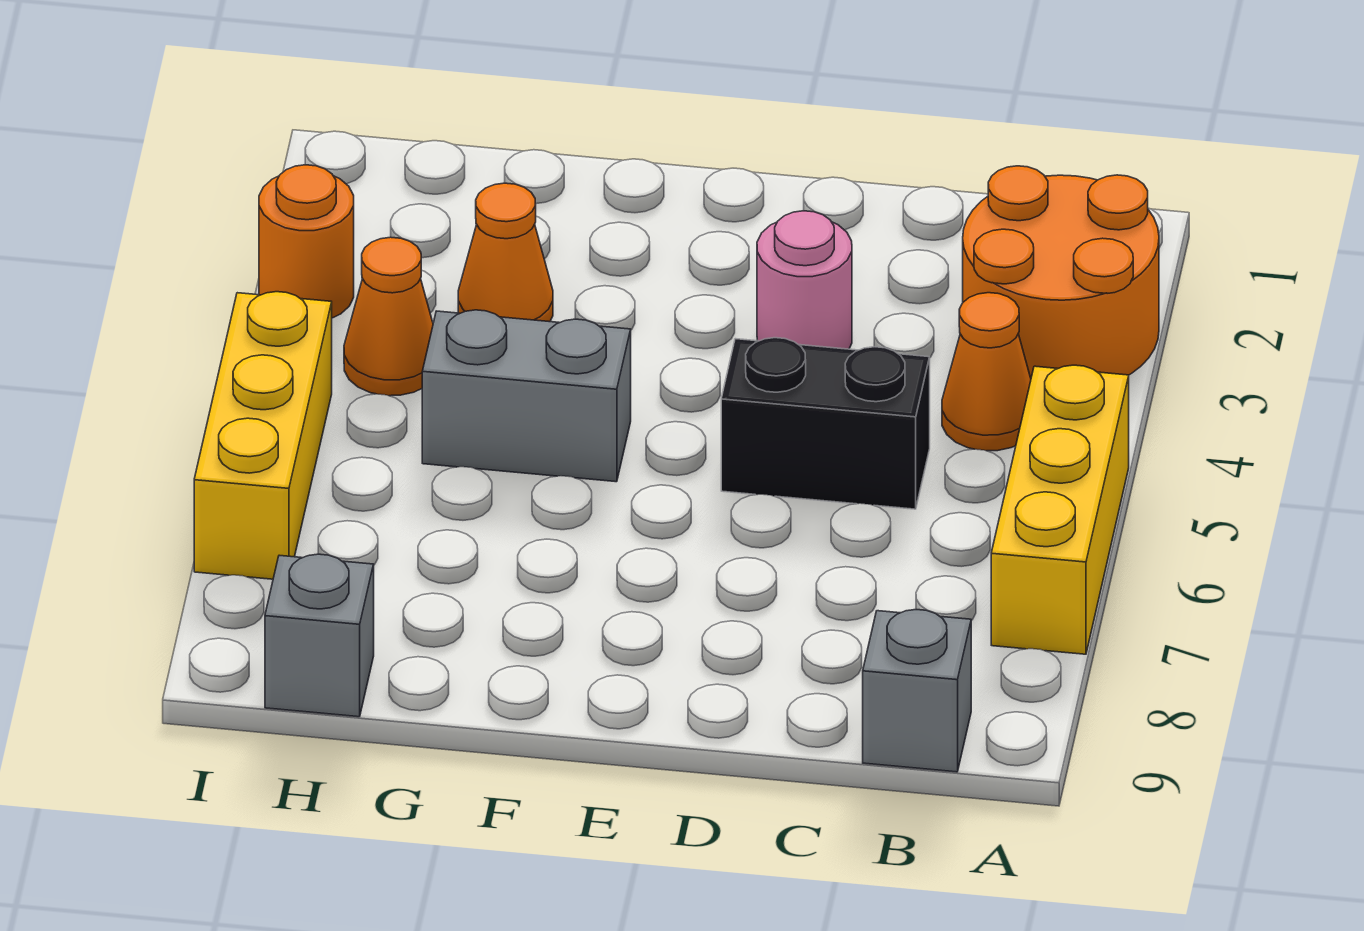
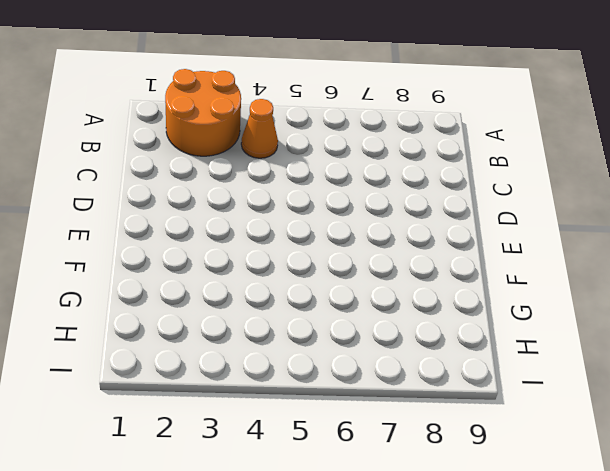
none -> yellow 1x3 brick [991,365,1129,654]
none -> grey 1x1 brick [863,610,971,772]
none -> black 1x2 brick [721,338,930,509]

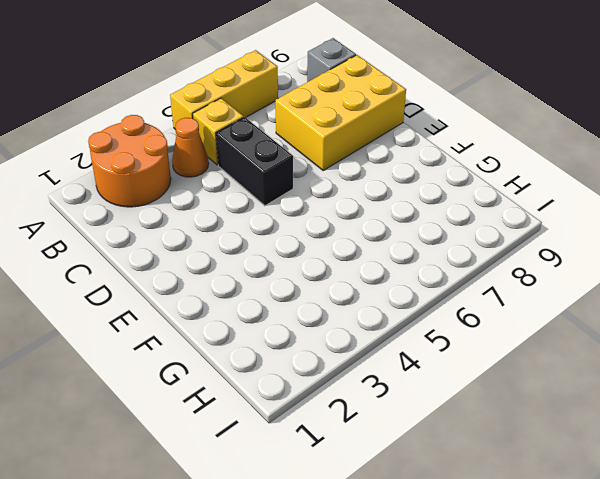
yellow 1x1 brick [193,98,244,165] -> none
yellow 2x3 brick [275,55,406,170] -> none
none -> pink 1x1 round brick [757,211,852,349]
none -> grey 1x2 brick [422,310,631,482]
none -> orange 1x1 cone [458,183,553,322]

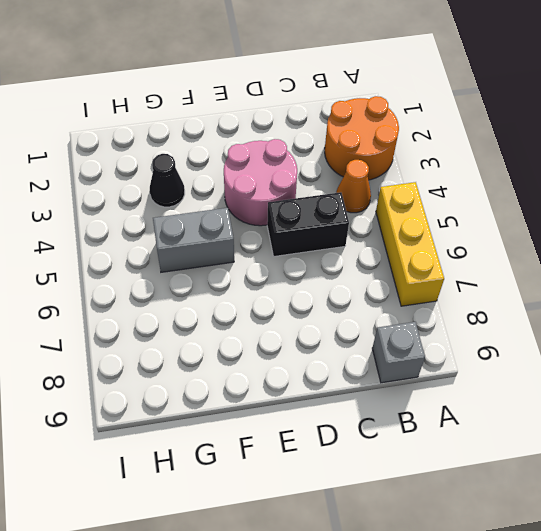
pink 2x2 round brick [224,139,297,226] -> pink 1x1 round brick [757,211,852,349]
black 1x1 cone [150,154,185,207] -> orange 1x1 cone [458,183,553,322]
none -> orange 1x1 cone [344,237,433,396]
none -> grey 1x1 brick [265,554,374,717]
none -> orange 1x1 round brick [259,165,354,318]

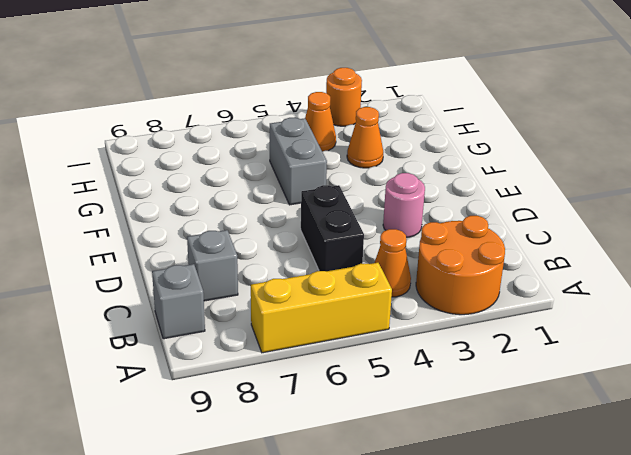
grey 1x1 brick [187,230,238,301] -> grey 1x1 brick moved to [265,554,374,717]
none -> yellow 1x3 brick [194,292,332,579]

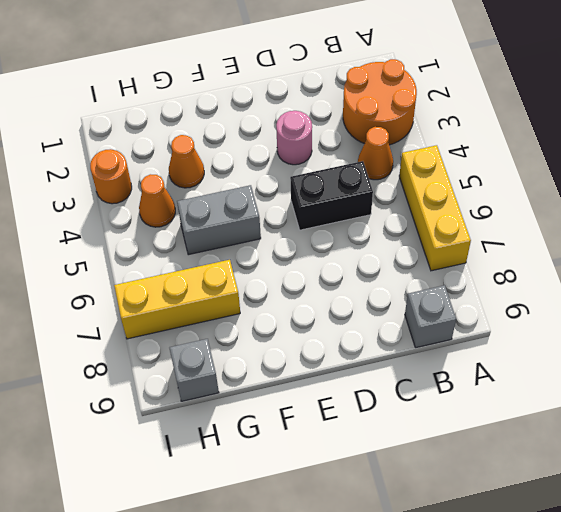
yellow 1x3 brick [114,260,240,339] -> yellow 1x3 brick turned to [194,292,332,579]

